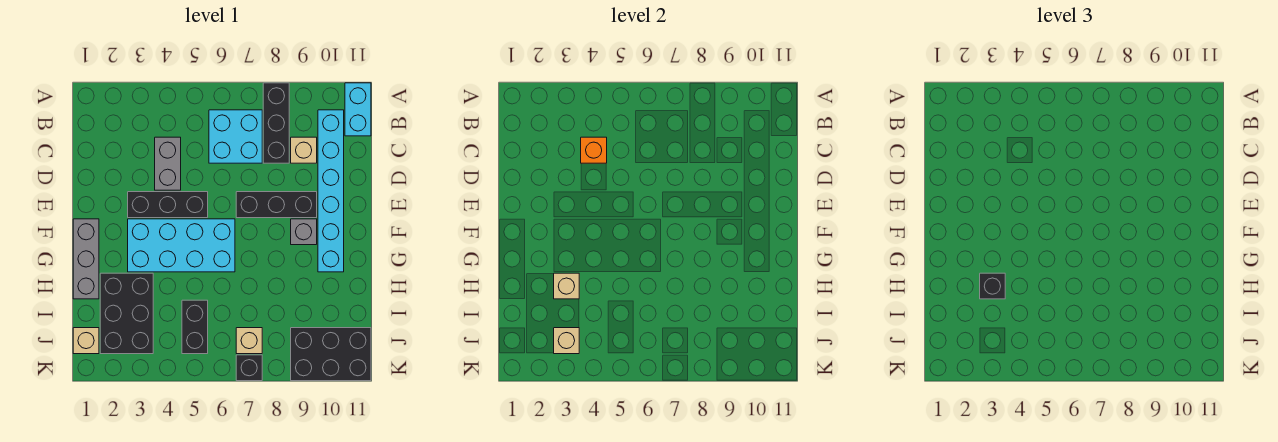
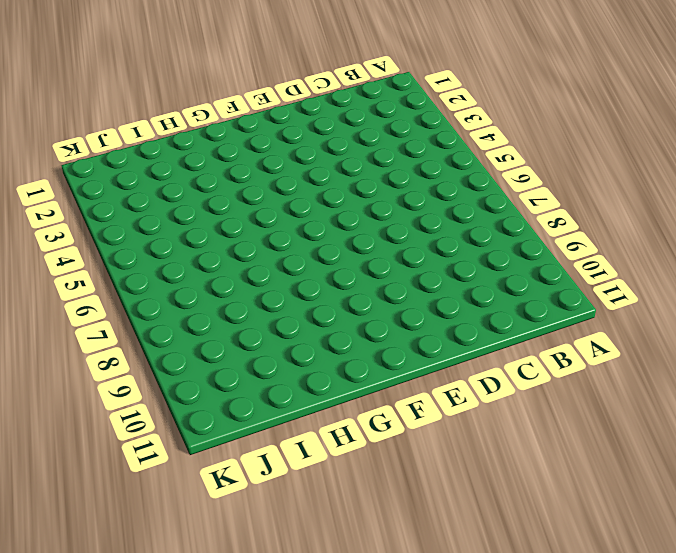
none -> black 1x3 brick [263,83,289,163]
none -> cyan 1x2 brick [345,83,371,136]
none -> cyan 2x2 brick [209,110,262,163]

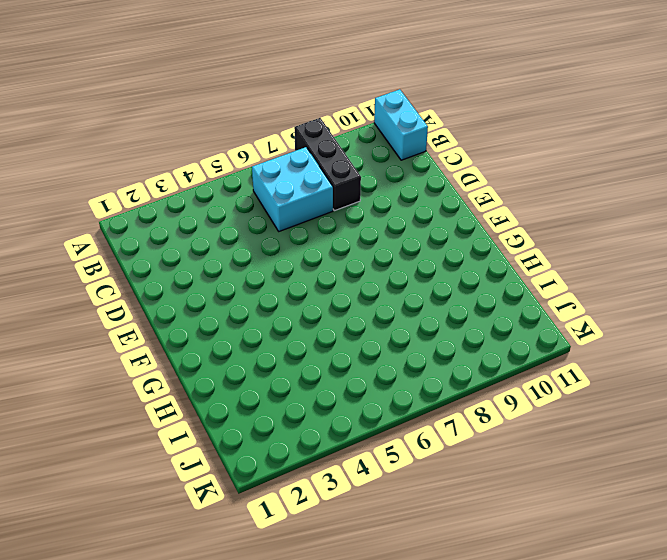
none -> cyan 1x6 brick [318,110,344,272]
none -> grey 1x2 brick [155,137,181,190]
none -> tan 1x1 brick [291,137,317,163]

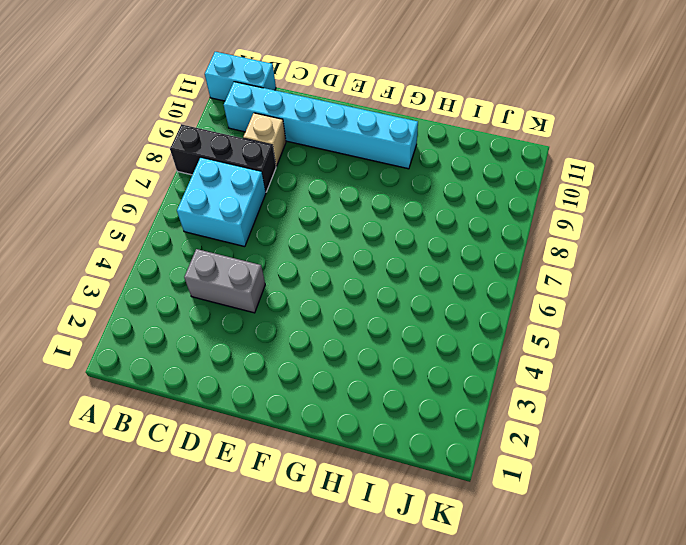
none -> black 1x3 brick [128,192,208,218]
none -> black 1x3 brick [236,192,317,218]
none -> grey 1x3 brick [73,219,99,299]

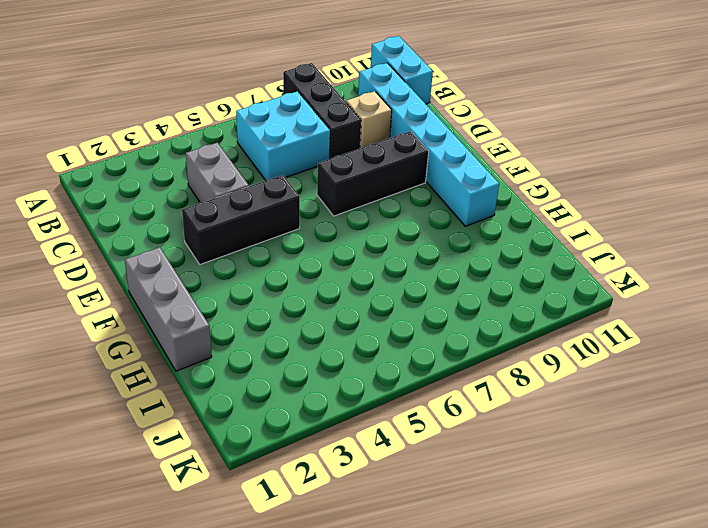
none -> cyan 2x4 brick [128,219,235,272]
none -> grey 1x1 brick [291,219,317,245]
none -> black 2x3 brick [100,273,153,354]

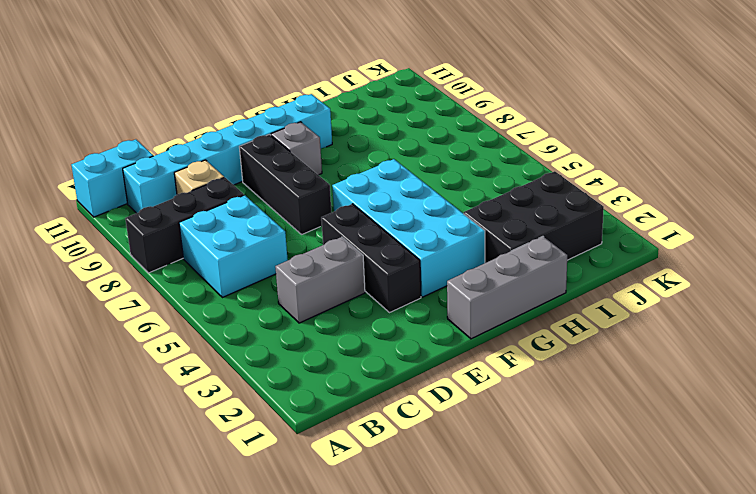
none -> black 1x2 brick [182,300,208,354]
none -> tan 1x1 brick [73,328,99,354]
none -> tan 1x1 brick [236,328,262,354]

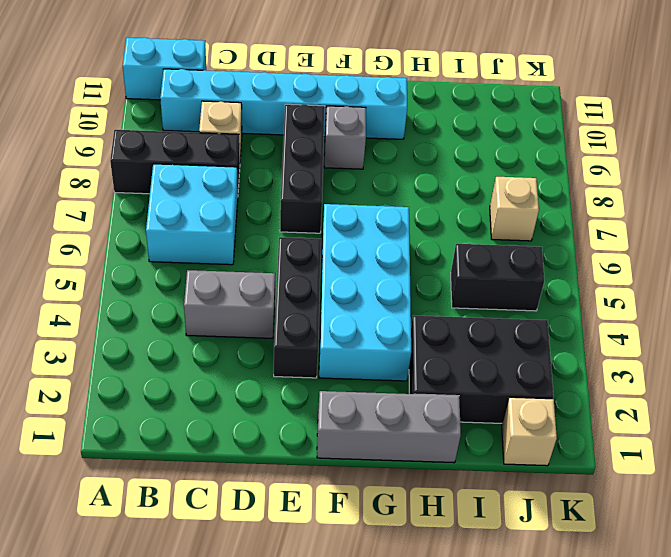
none -> black 2x3 brick [291,328,371,381]
none -> black 1x1 brick [236,355,262,381]
none -> orange 1x1 brick [581,137,607,163]

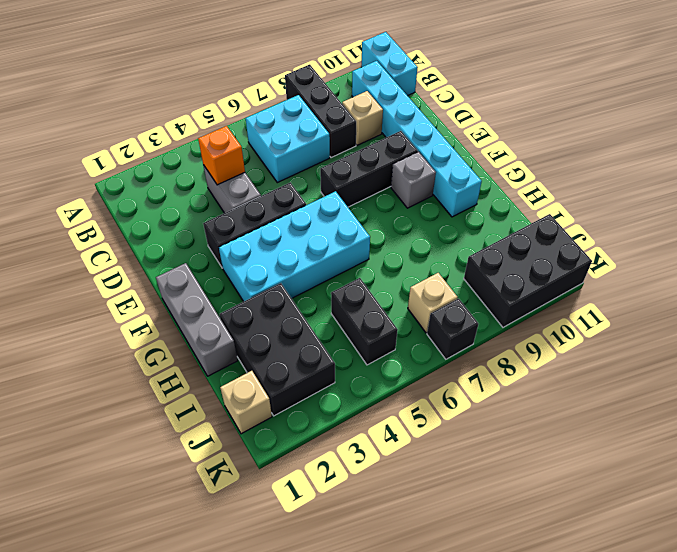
none -> tan 1x1 brick [554,273,579,299]
none -> tan 1x1 brick [554,328,579,354]
none -> black 1x1 brick [980,273,1005,299]

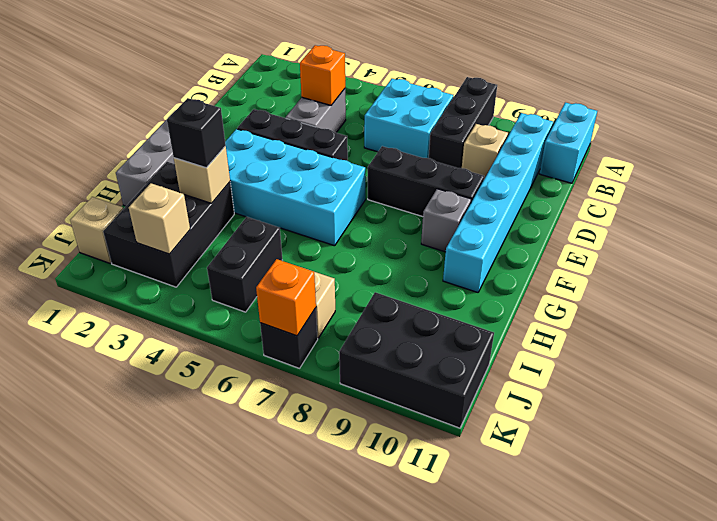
orange 1x1 brick [256,259,316,336] -> none

